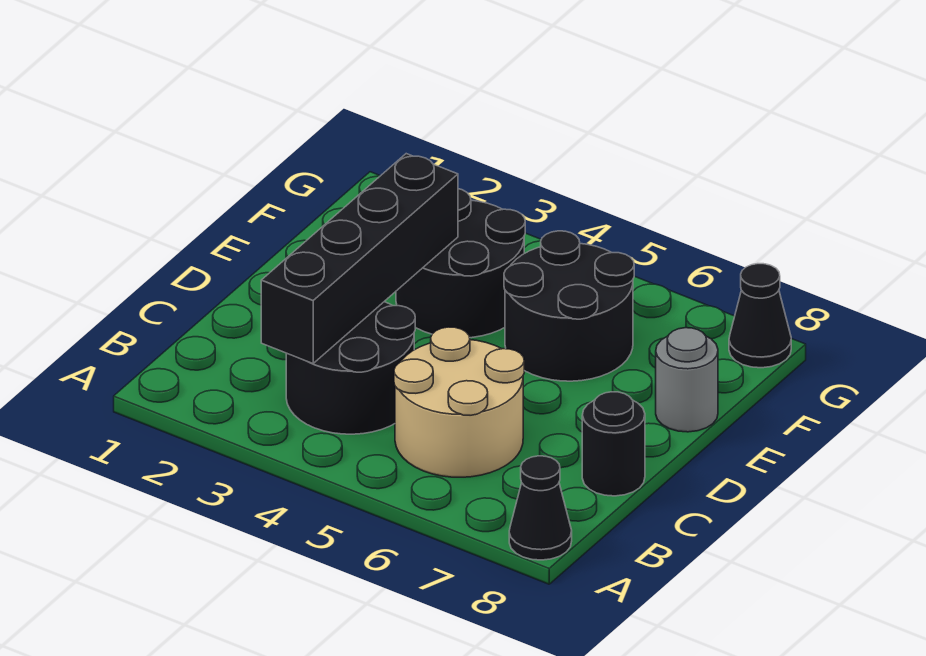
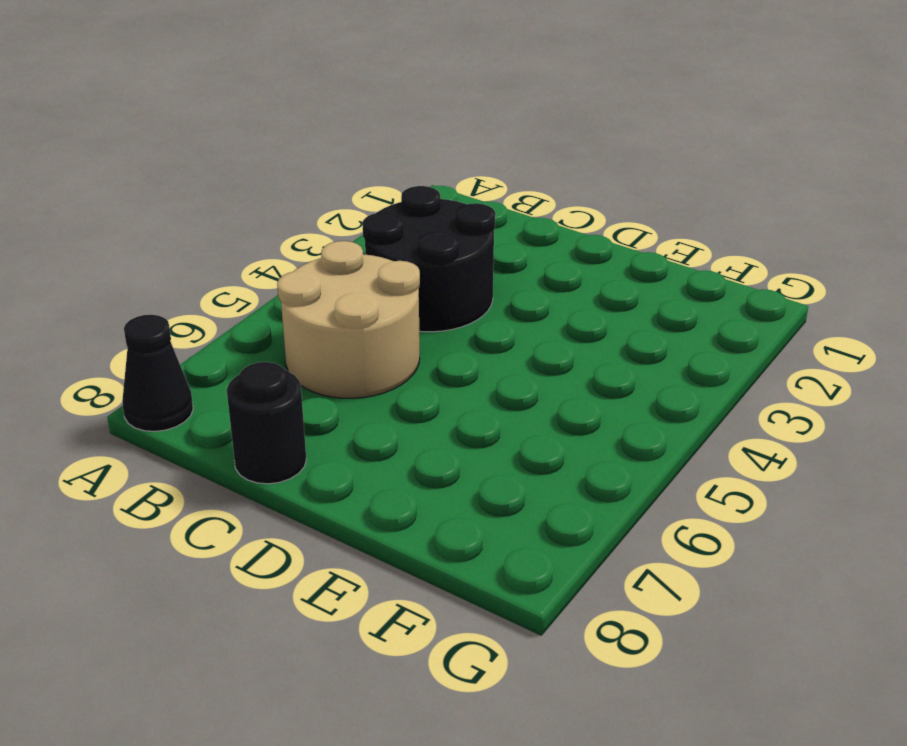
none -> black 2x2 round brick [396,189,525,338]
none -> black 2x2 round brick [504,231,634,381]

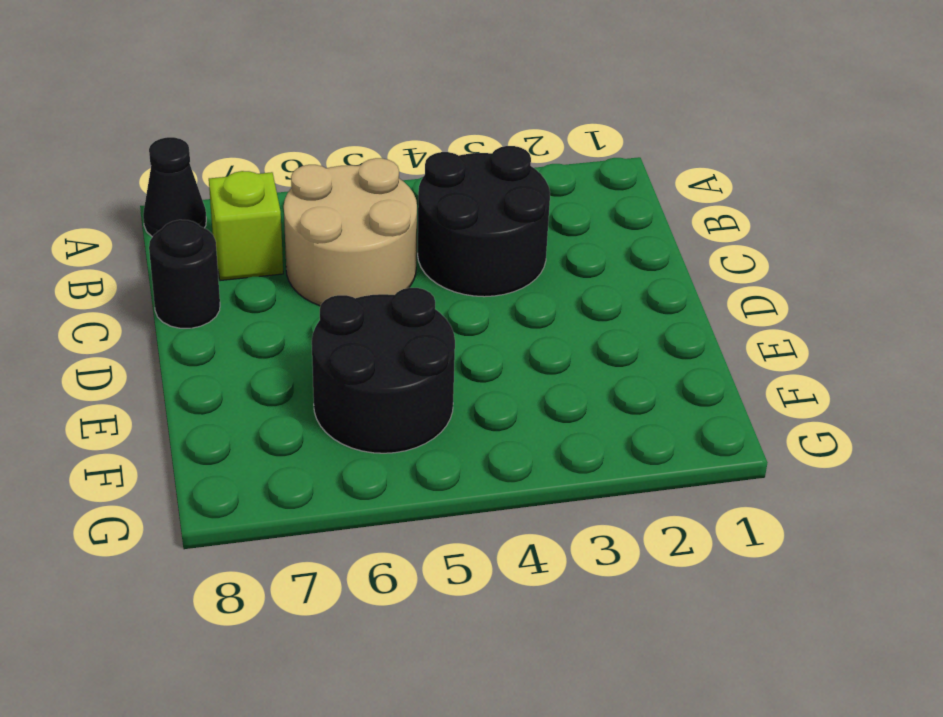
lime 1x1 brick [209,171,283,281] -> none
none -> black 2x2 round brick [396,189,525,338]
none -> grey 1x1 round brick [656,328,718,432]

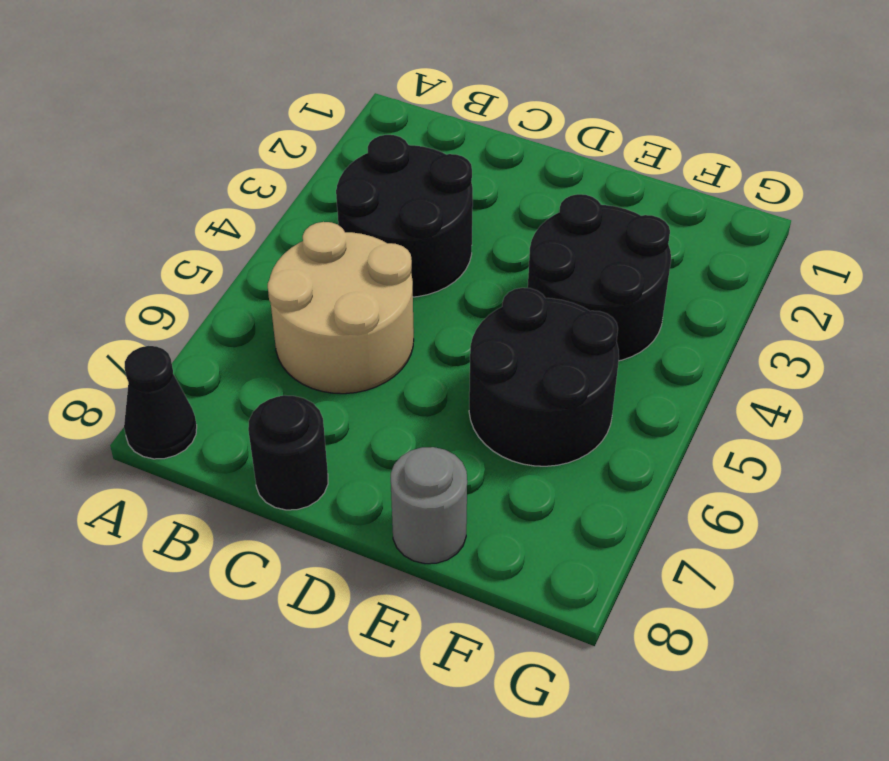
none -> black 1x1 cone [729,264,791,368]
none -> black 1x4 brick [261,154,458,363]

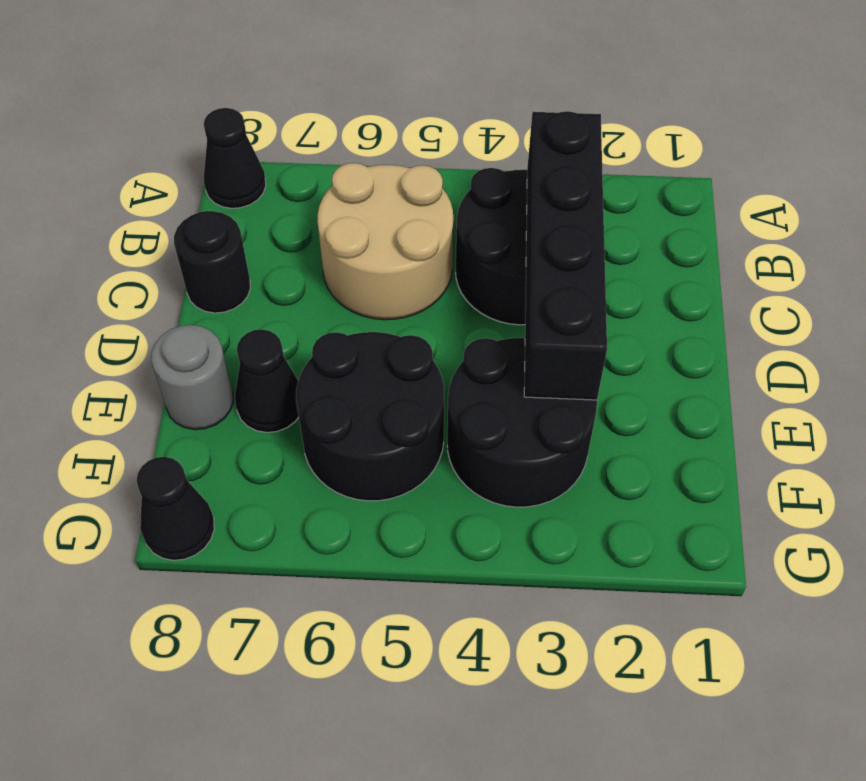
black 1x1 cone [235,329,299,432] -> none

